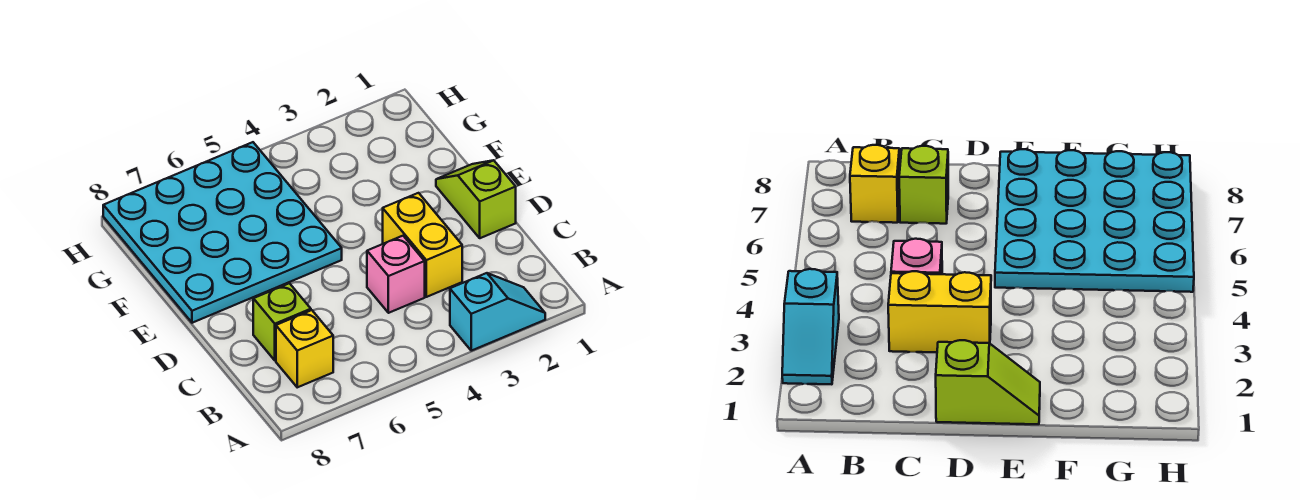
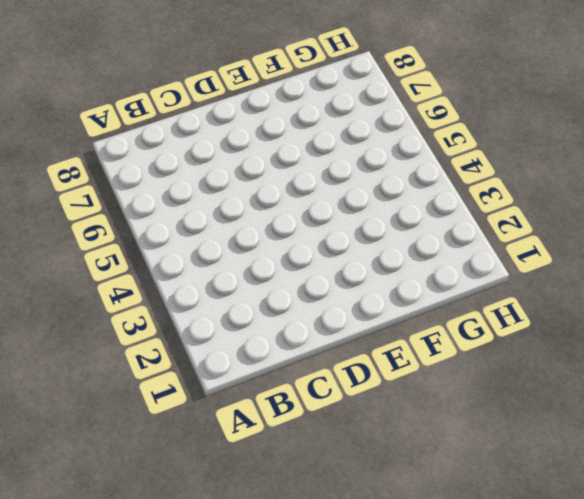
none -> cyan 1x2 slope [450,273,545,351]
none -> yellow 1x1 brick [276,310,333,387]

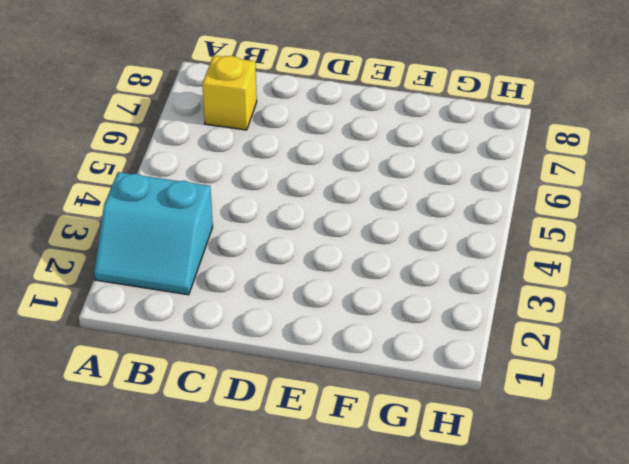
cyan 2x2 slope [94,172,213,295] -> cyan 1x2 slope [450,273,545,351]
none -> yellow 1x2 brick [383,193,462,297]
none -> pink 1x1 brick [367,236,425,313]

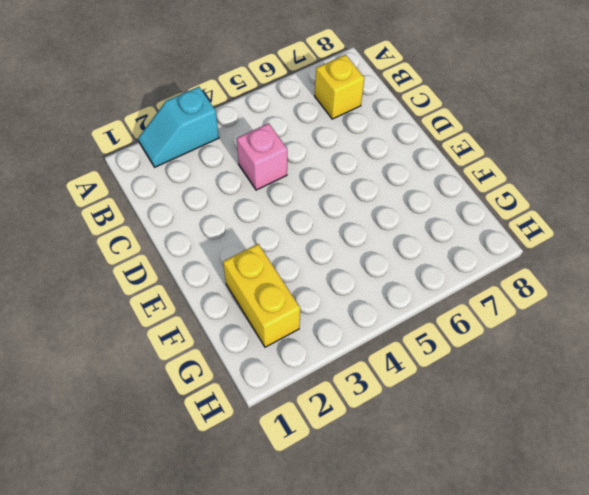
yellow 1x2 brick [223,244,300,347] -> yellow 1x2 brick moved to [383,193,462,297]
none -> lime 1x1 brick [253,283,311,360]
none -> lime 1x2 slope [436,160,516,238]

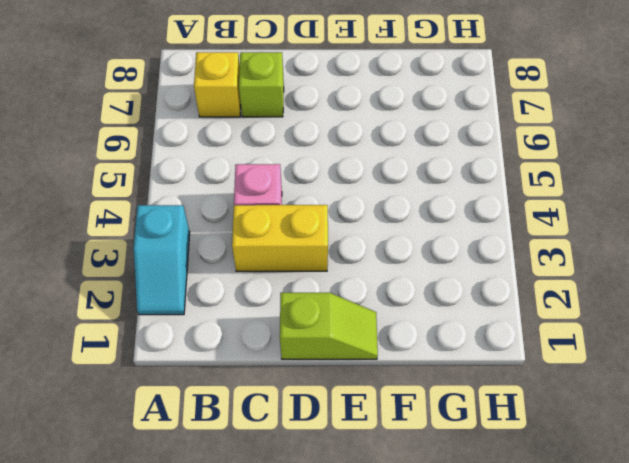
none -> cyan 4x4 plate [103,142,342,323]

